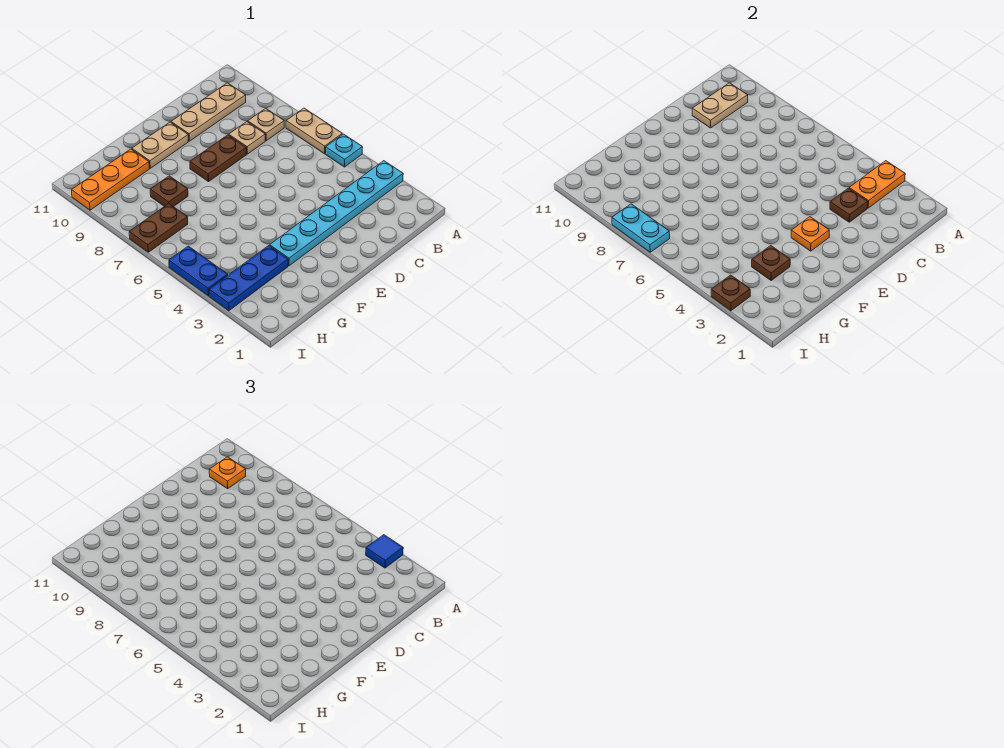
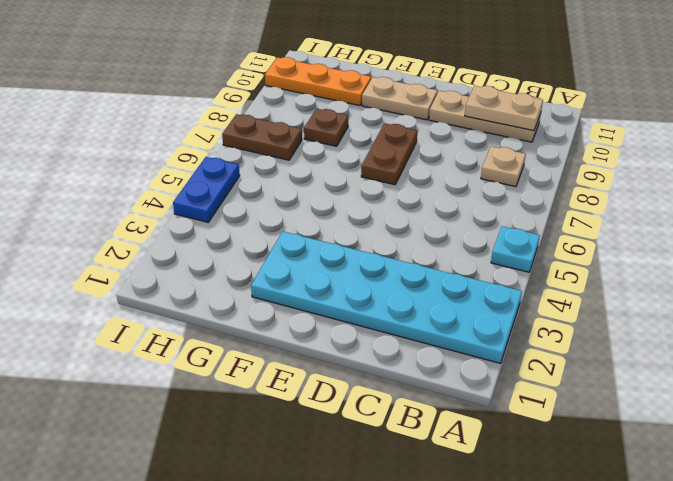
cyan 2x6 plate [251,232,522,363] -> cyan 1x6 plate [270,161,403,266]
brown 1x2 plate [361,123,417,185] -> brown 1x2 plate turned to [190,135,246,182]
none -> tan 1x2 plate [286,108,342,154]
none -> tan 1x1 plate [229,122,265,154]
none -> blue 1x3 plate [209,246,288,311]

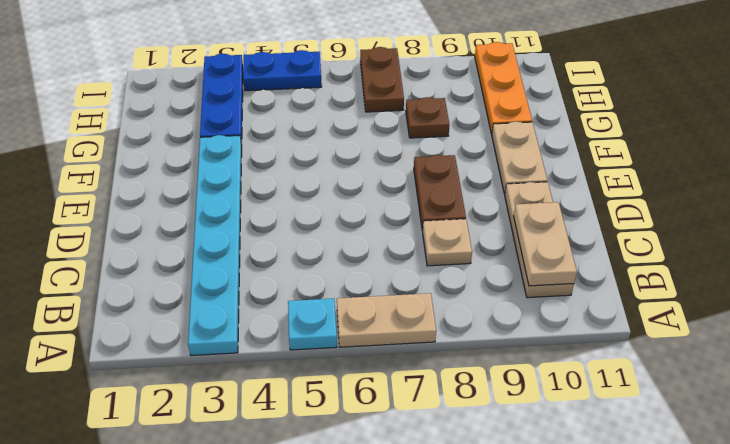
none -> tan 1x1 plate [248,108,284,141]
none -> orange 1x2 plate [849,161,905,208]
none -> brown 1x1 plate [830,188,868,222]

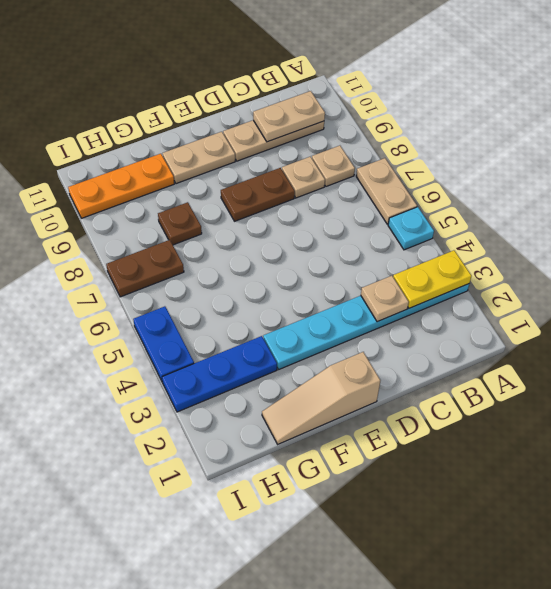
yellow 1x2 plate [393,250,472,308] -> orange 1x2 plate [849,161,905,208]
tan 1x1 plate [361,276,409,322] -> brown 1x1 plate [830,188,868,222]
tan 1x3 slope [262,352,380,444] -> none
none -> orange 1x1 plate [791,217,829,251]
none -> brown 1x1 plate [752,246,790,280]
none -> brown 1x1 plate [711,275,750,311]

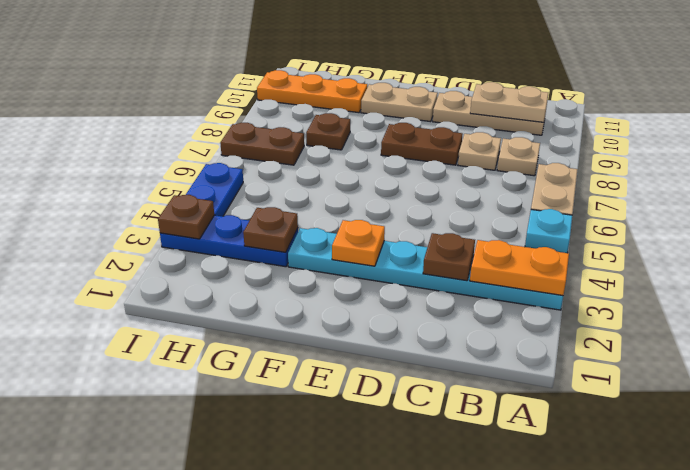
none -> cyan 1x2 plate [612,204,670,252]
none -> blue 1x1 tile [366,535,403,568]
none -> orange 1x1 plate [209,457,246,489]

